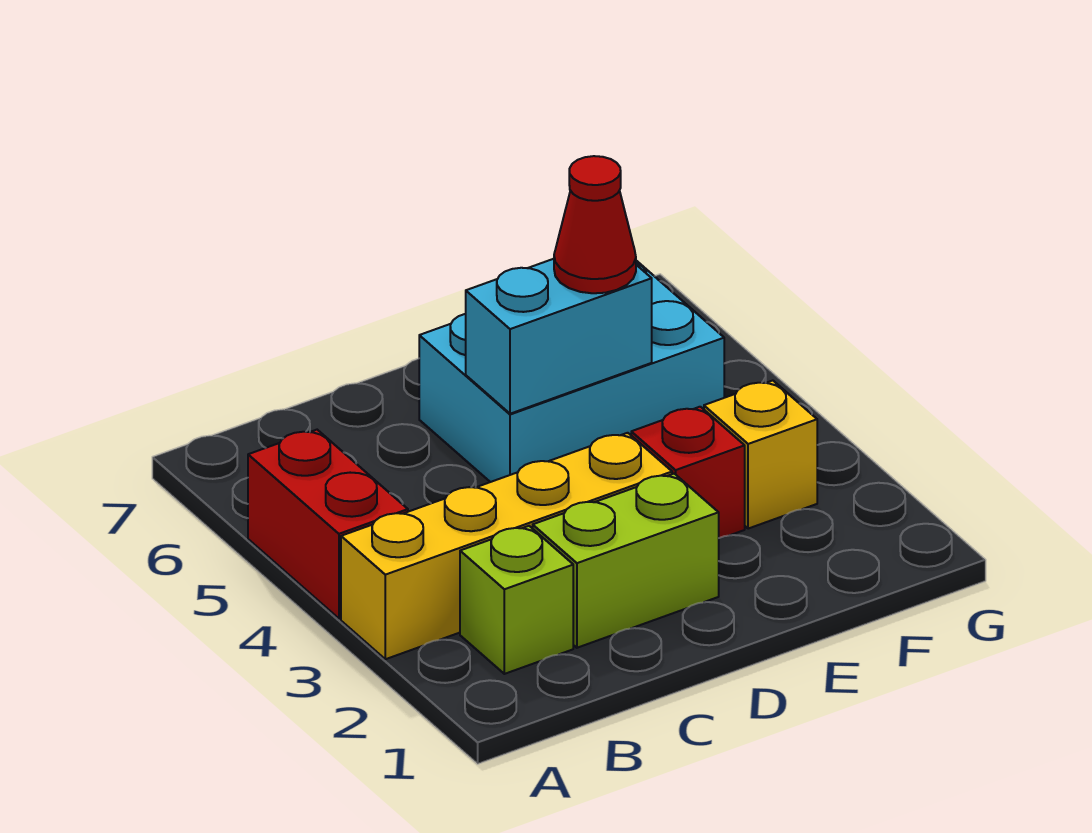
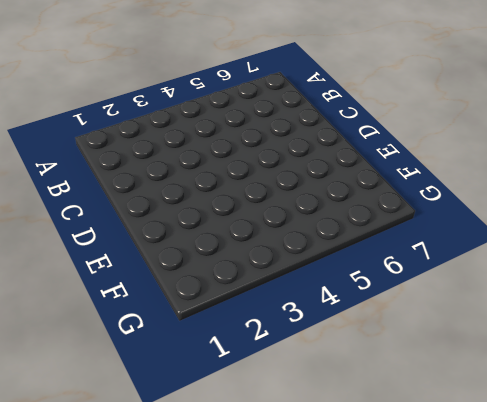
none -> yellow 1x4 brick [341,433,672,659]
none -> red 1x2 brick [248,430,408,618]

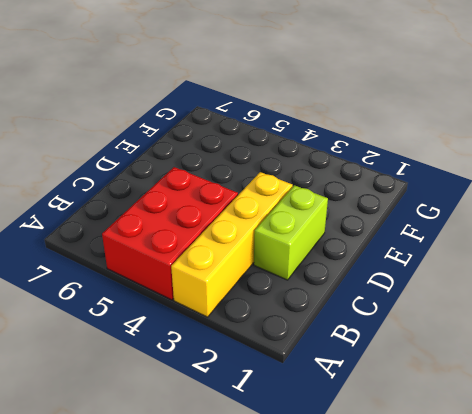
red 2x3 brick [102,167,238,300] -> red 1x2 brick [248,430,408,618]
none -> lime 1x1 brick [460,526,573,674]
none -> cyan 2x3 brick [419,261,724,482]

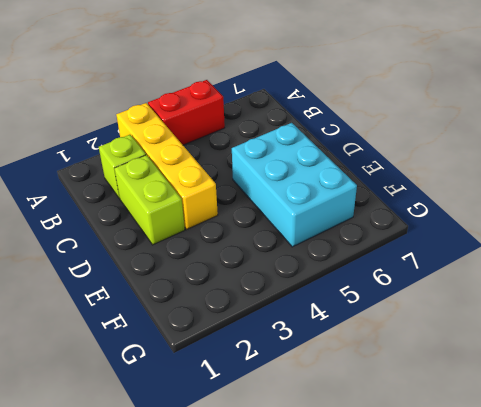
none -> red 1x1 brick [631,407,745,538]
none -> yellow 1x1 brick [704,381,817,529]

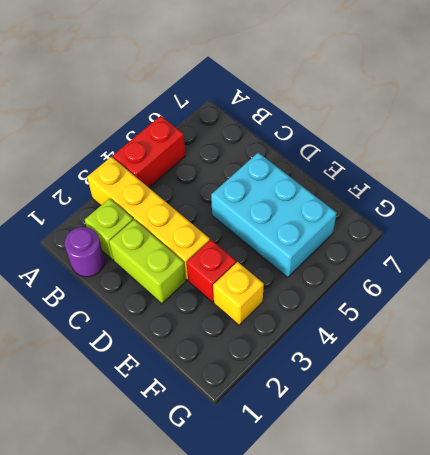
purple 1x1 round brick [65,227,105,277] -> none
none -> cyan 1x2 brick [466,259,652,414]
none -> red 1x1 cone [554,156,636,293]

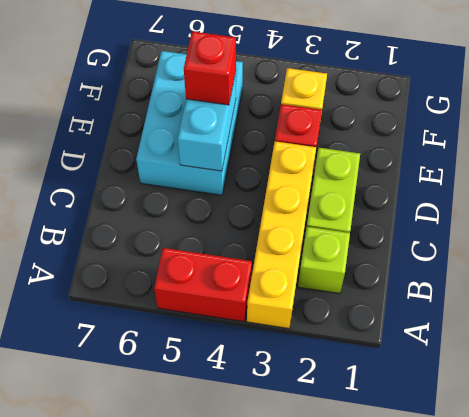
red 1x1 brick [184,31,236,105] -> red 1x1 cone [554,156,636,293]

